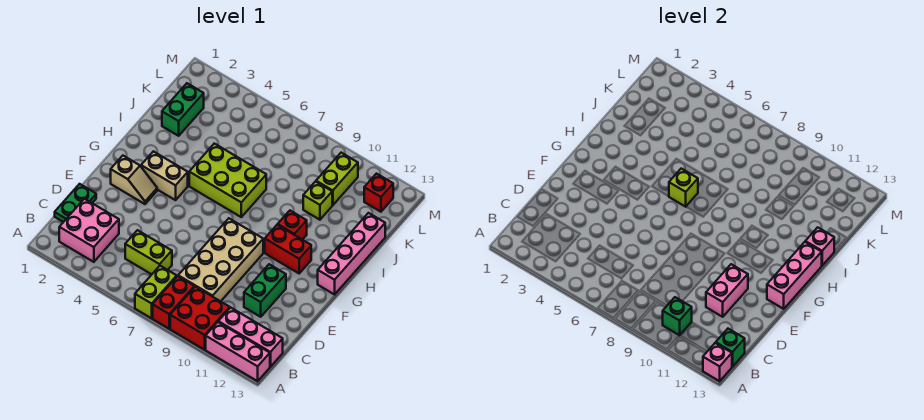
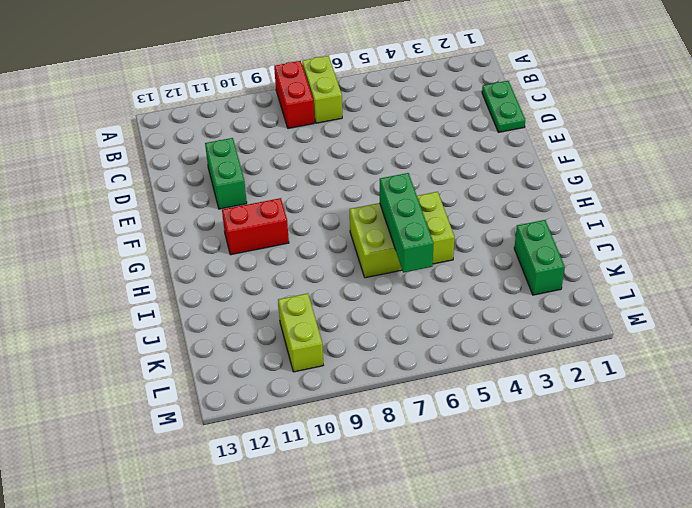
green 1x3 brick [380,173,434,273] -> lime 1x1 brick [669,169,698,207]
none -> red 2x2 brick [170,287,230,350]
none -> pink 1x3 brick [206,322,270,381]
none -> pink 2x2 brick [59,199,119,262]

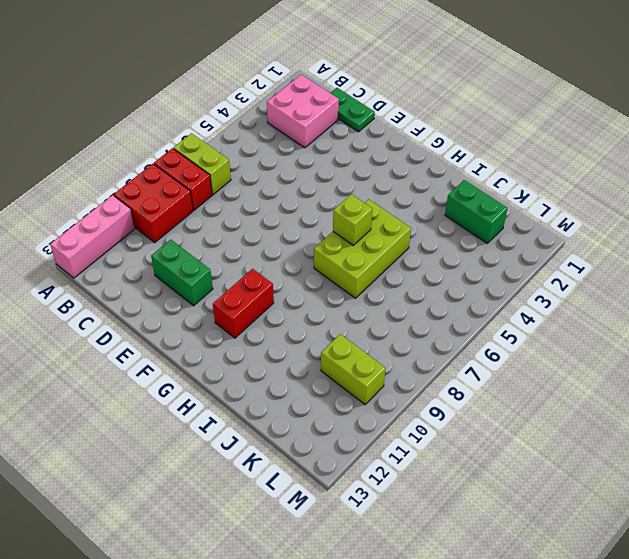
none -> pink 1x3 brick [218,308,283,367]
none -> lime 1x2 brick [125,230,172,274]
none -> tan 2x4 brick [178,219,263,301]

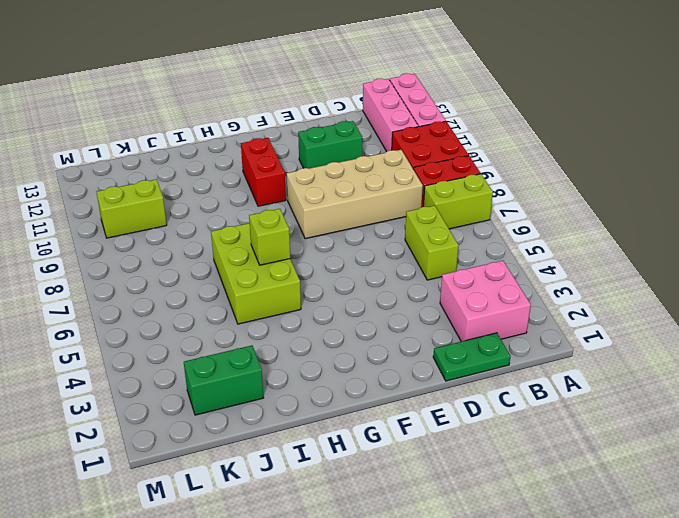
none -> tan 1x2 slope [111,156,157,204]
none -> tan 1x2 brick [141,151,188,200]
none -> pink 1x4 brick [318,213,385,294]

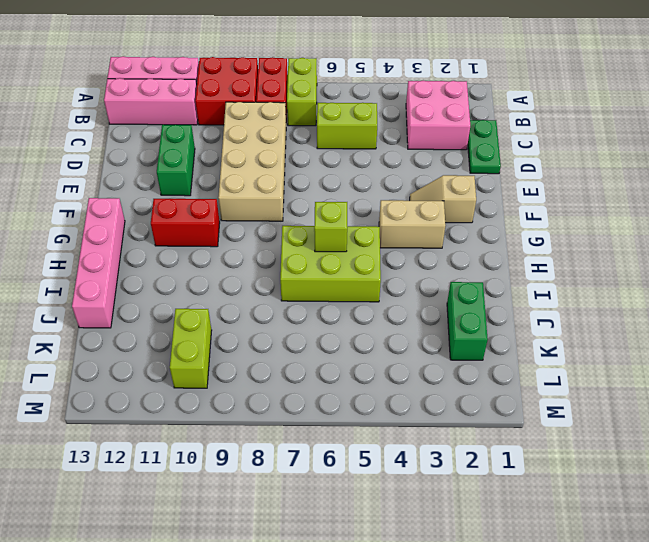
none -> red 1x1 brick [278,211,307,240]
none -> lime 1x1 brick [303,182,332,220]
none -> red 1x1 brick [364,174,393,212]

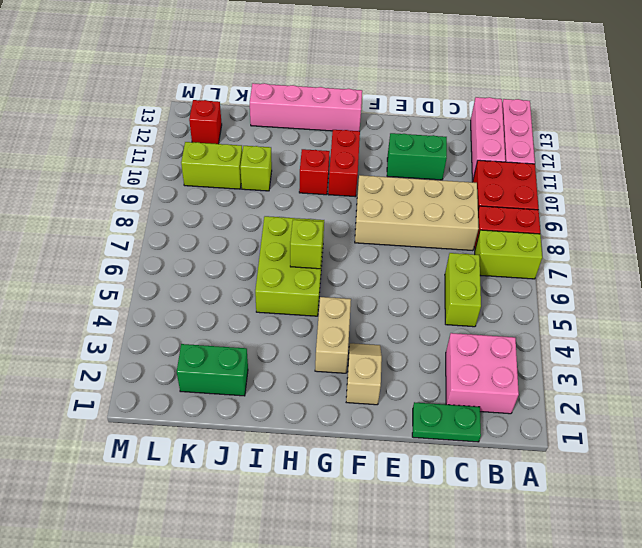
none -> pink 1x1 brick [703,343,732,381]
none -> green 1x1 brick [663,297,692,335]
none -> green 1x1 brick [716,329,745,367]

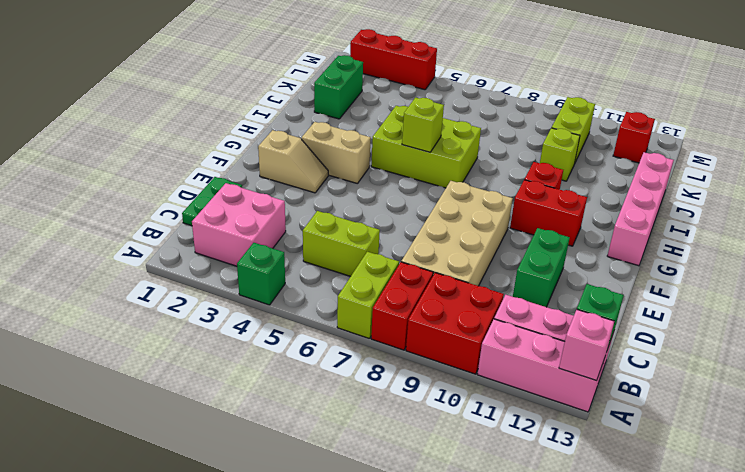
green 1x1 brick [237,243,285,305] -> green 1x1 brick moved to [663,297,692,335]
red 1x3 brick [350,29,437,90] -> none
none -> pink 1x2 brick [706,264,748,317]
none -> pink 1x3 brick [767,242,822,309]
none -> pink 1x1 brick [805,227,834,265]

